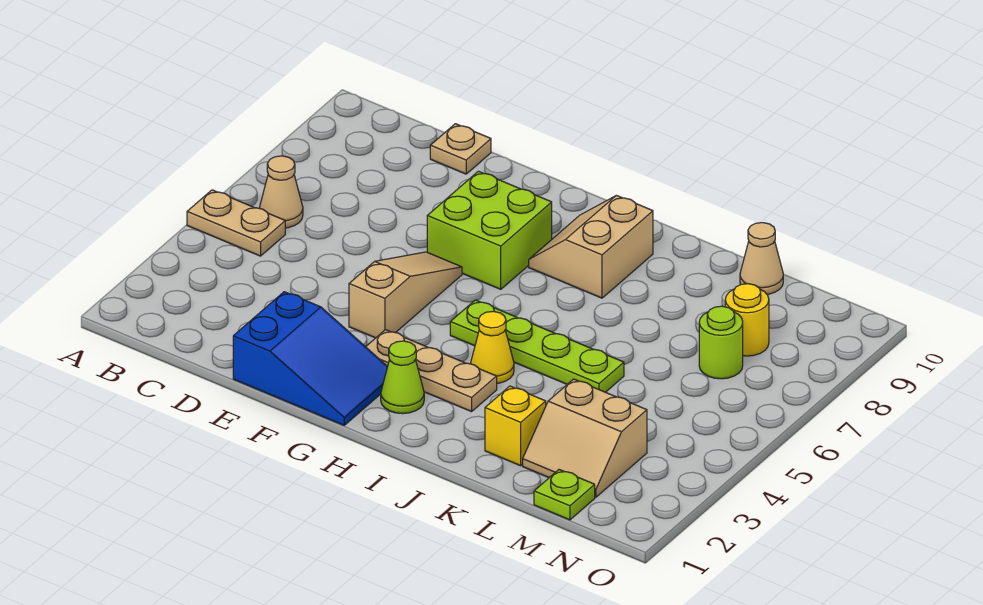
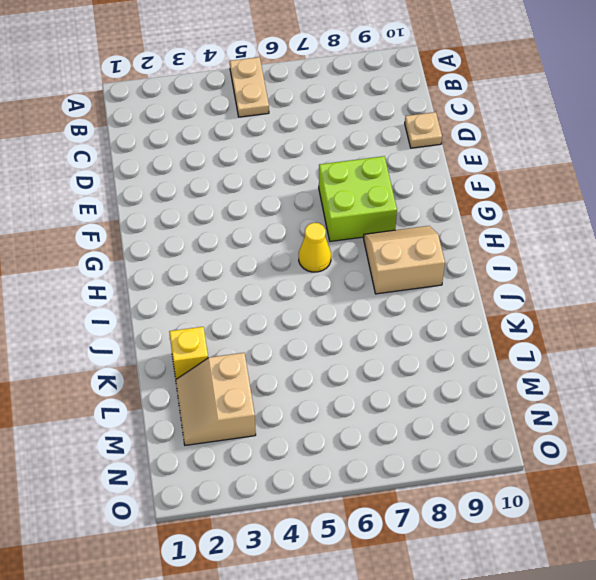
yellow 1x1 cone [299,223,331,272] -> yellow 1x1 cone moved to [471,311,514,383]
none -> tan 1x1 cone [259,156,303,228]
none -> blue 2x3 slope [233,292,388,425]
none -> tan 1x3 slope [349,252,462,338]

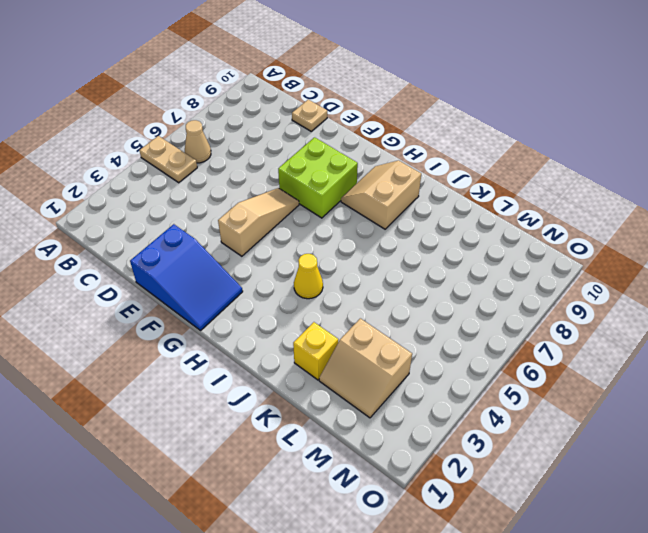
none -> tan 1x3 plate [366,330,497,412]
none -> lime 1x1 cone [381,341,424,414]
none -> lime 1x4 plate [450,300,624,392]

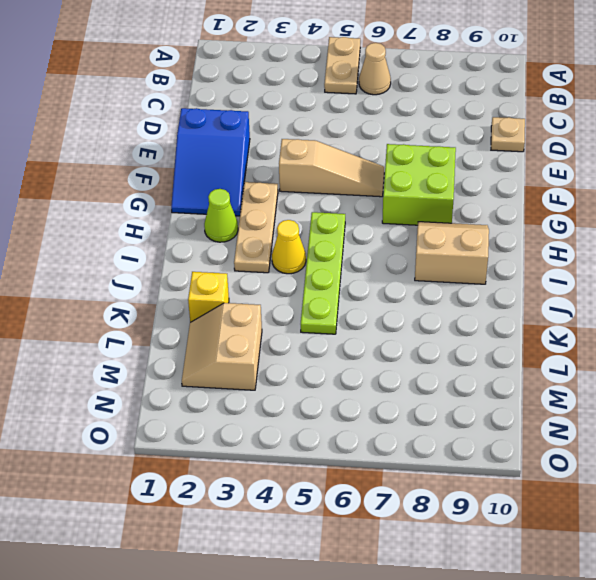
none -> tan 1x1 cone [740,223,783,294]
none -> lime 1x1 plate [534,470,595,520]
none -> lime 1x1 round brick [699,306,743,379]

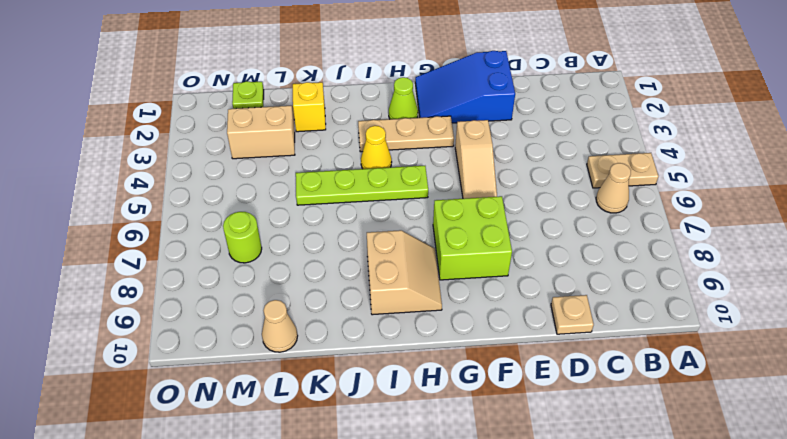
none -> yellow 1x1 round brick [725,284,769,356]

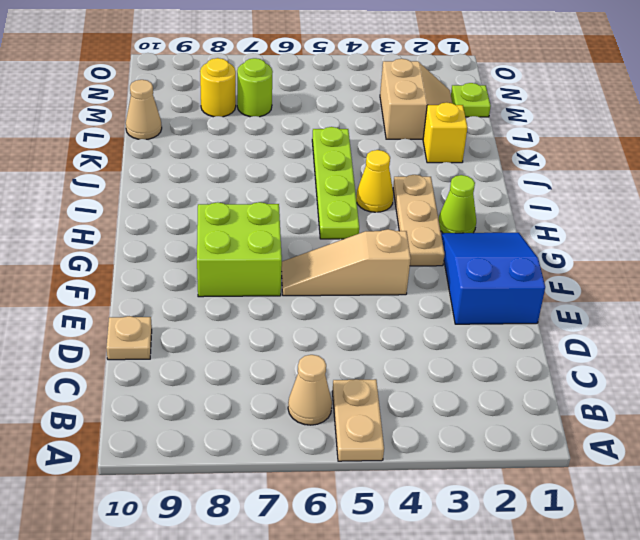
none -> tan 2x2 slope [529,195,653,298]

